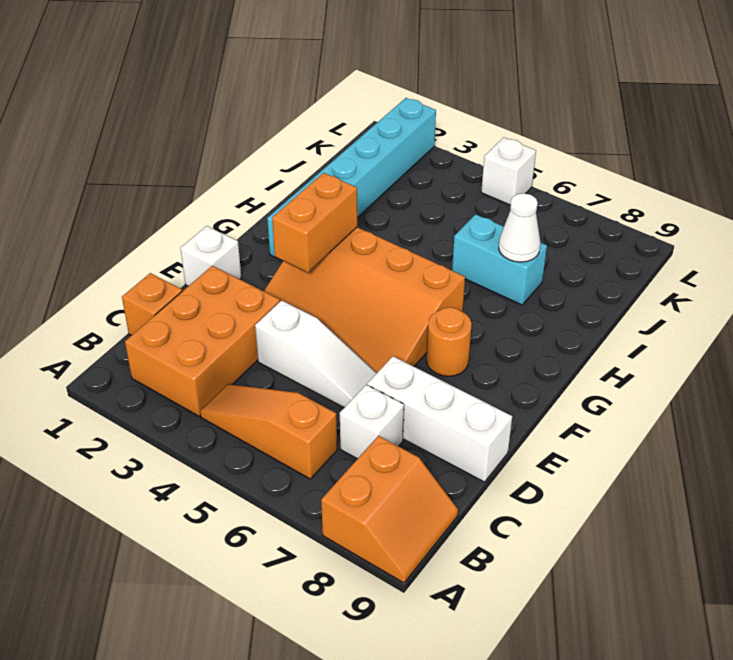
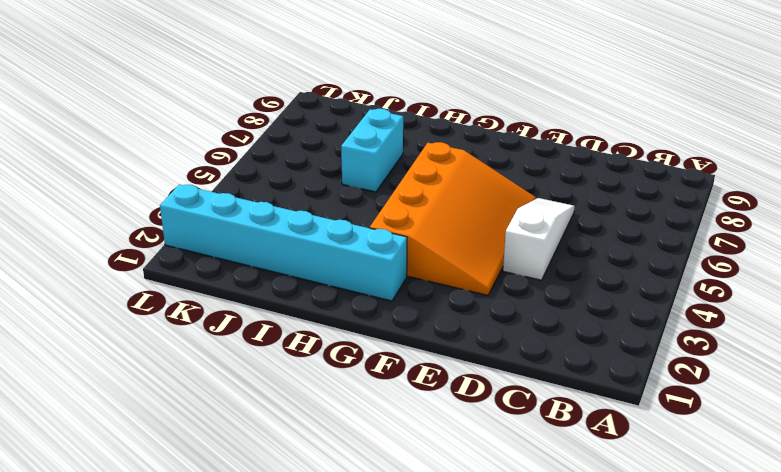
none -> orange 2x2 slope [321,436,458,583]
none -> orange 2x3 brick [125,266,280,416]
none -> orange 1x3 slope [200,384,337,479]

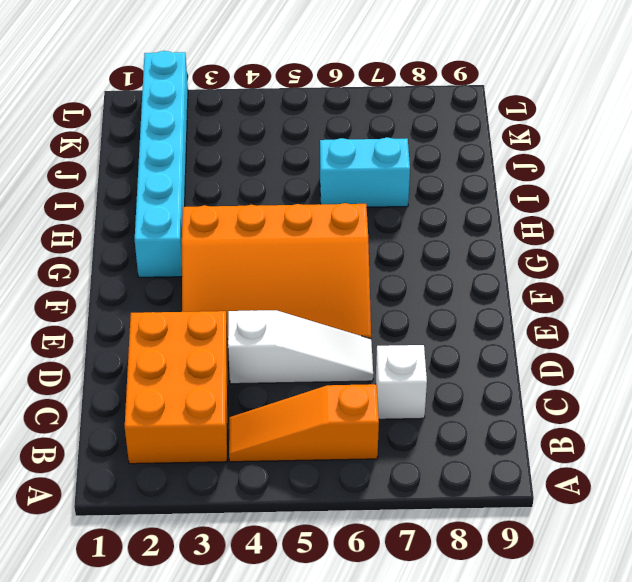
none -> orange 2x2 slope [321,436,458,583]
none -> orange 1x1 brick [122,273,182,335]
none -> white 1x3 brick [367,356,512,482]

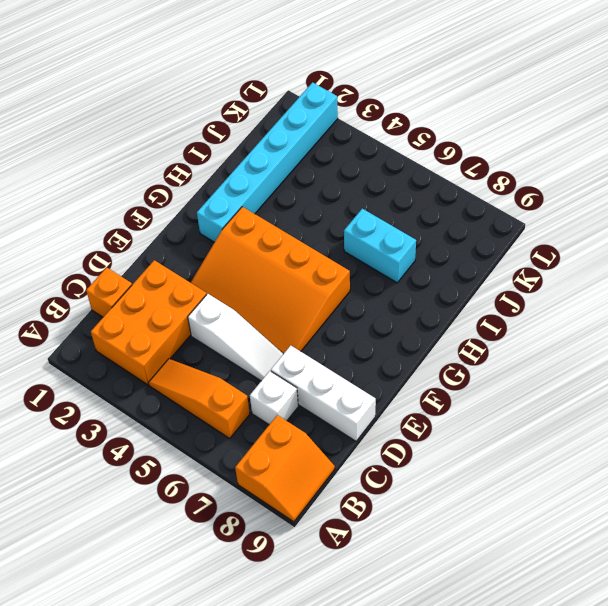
none -> white 1x1 brick [180,226,241,286]
none -> orange 1x1 round brick [426,307,472,376]
none -> white 1x1 brick [481,137,536,205]

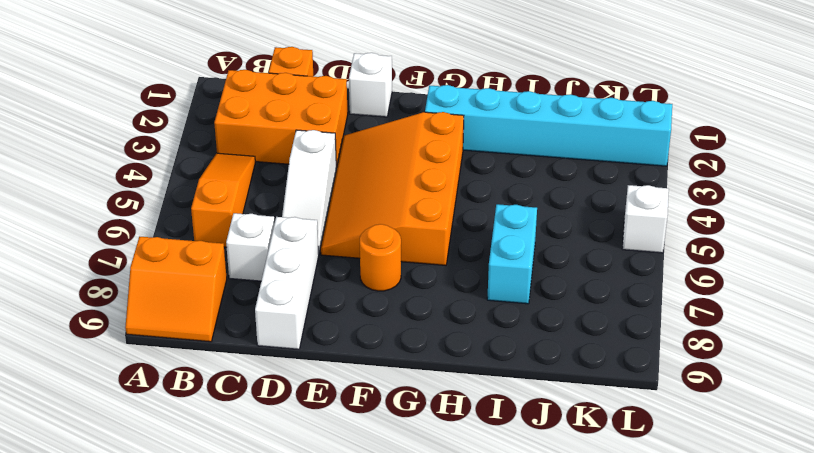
none -> orange 1x2 brick [272,173,357,273]
none -> white 1x1 cone [499,193,540,262]

